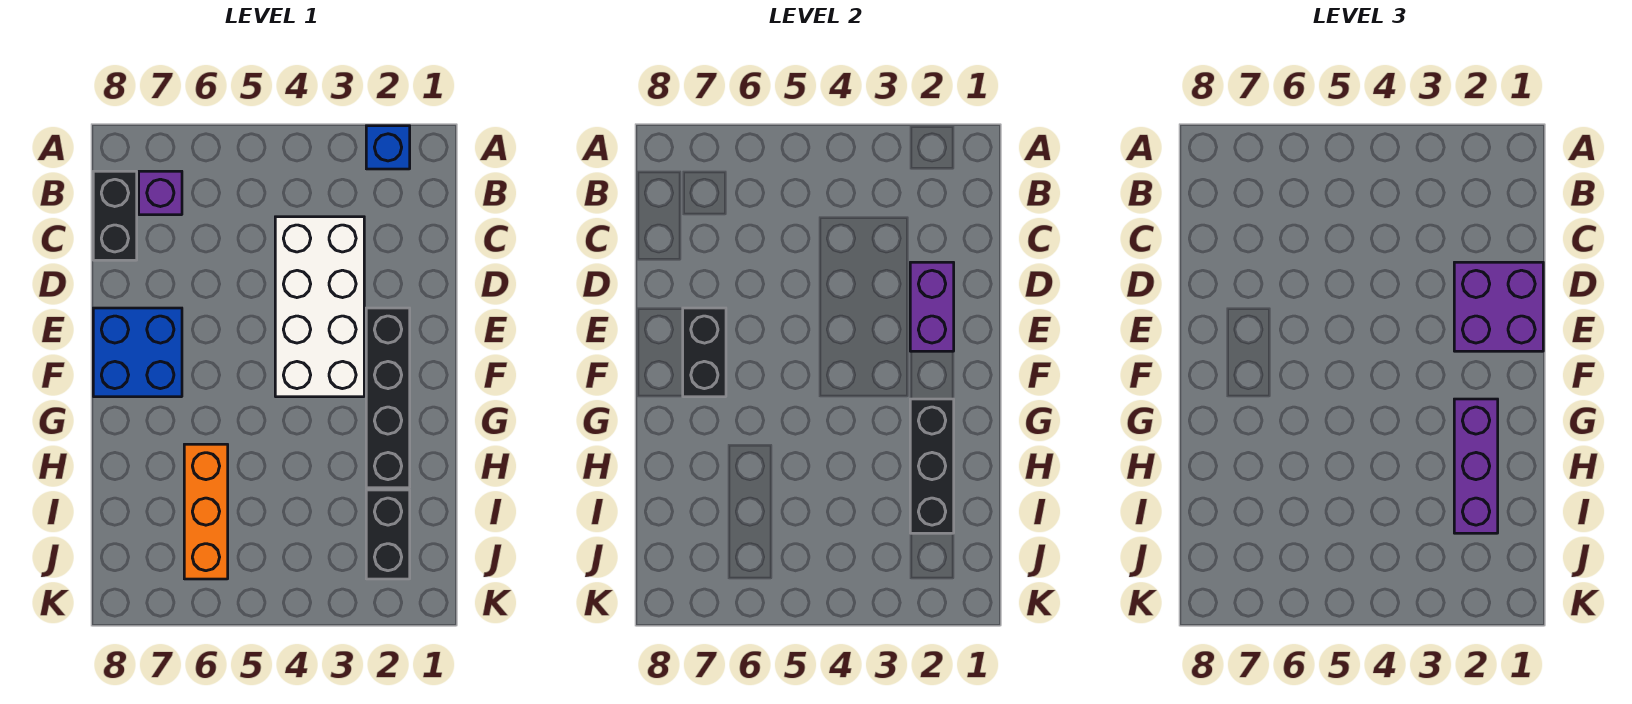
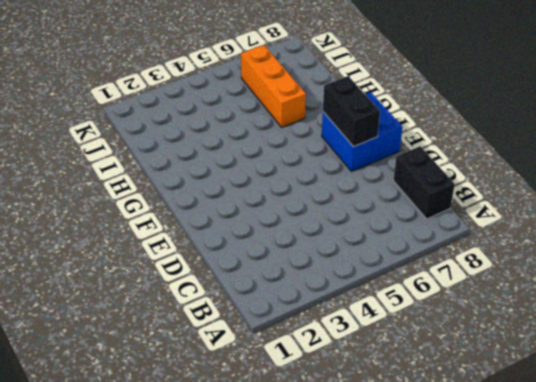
none -> blue 1x1 brick [366,126,410,169]
none -> purple 1x1 brick [139,171,182,215]
none -> white 2x4 brick [275,217,364,397]

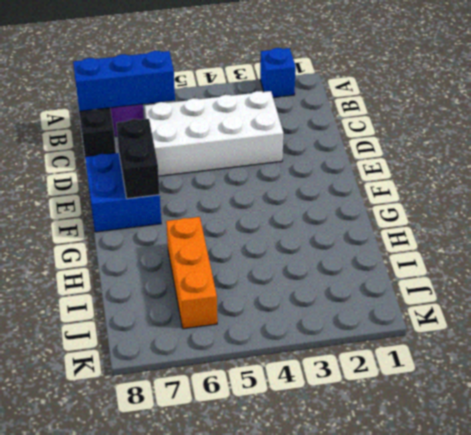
blue 1x3 brick [73,51,175,111] -> none
white 2x4 brick [145,91,283,176] -> white 2x4 brick turned to [275,217,364,397]
none -> black 1x4 brick [366,308,410,488]
none -> black 1x2 brick [366,490,410,579]
none -> purple 1x2 brick [910,262,954,351]

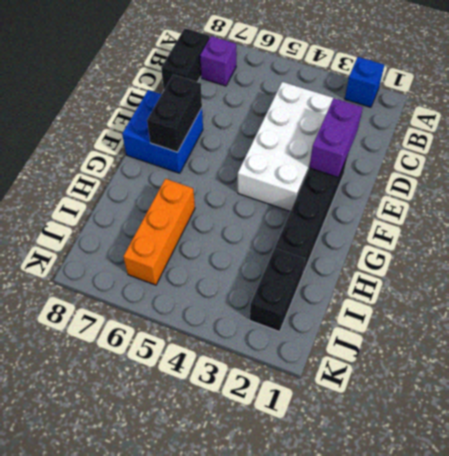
none -> black 1x3 brick [910,399,954,533]
none -> purple 2x2 brick [1454,262,1543,351]
none -> purple 1x3 brick [1454,399,1498,533]

